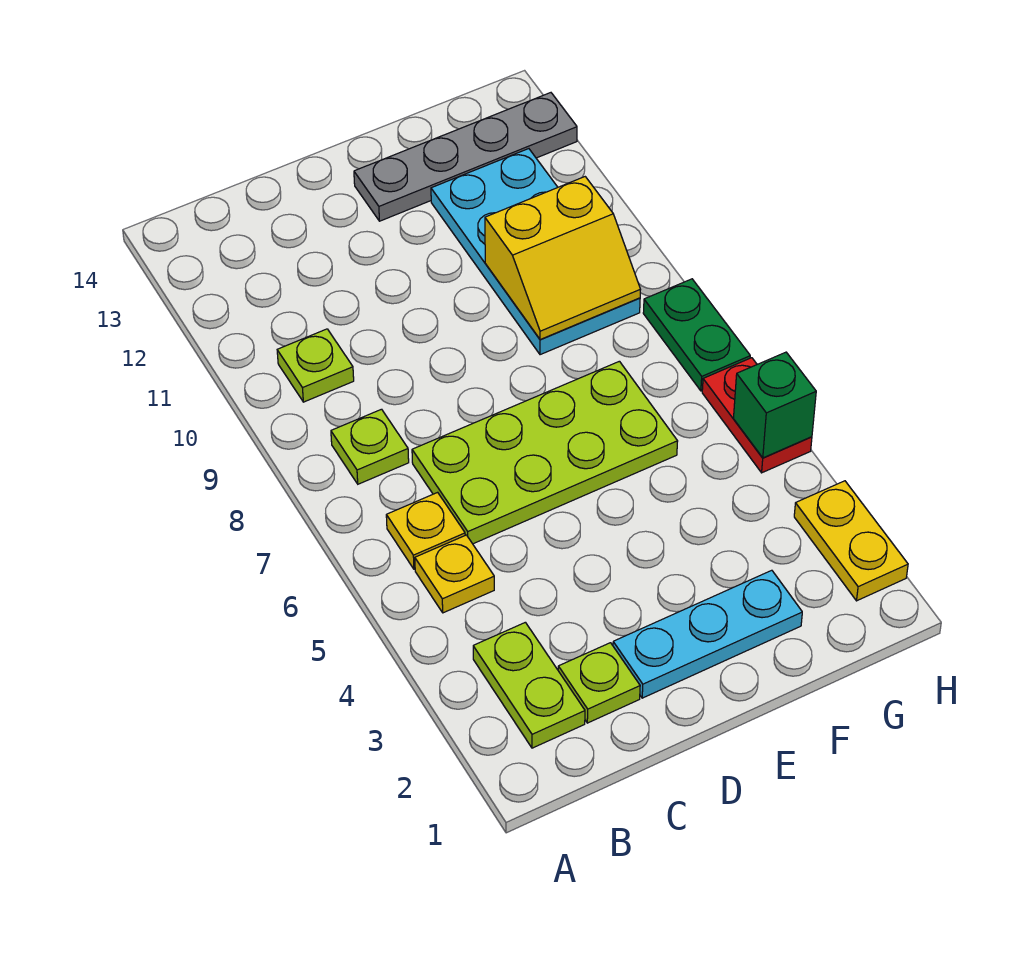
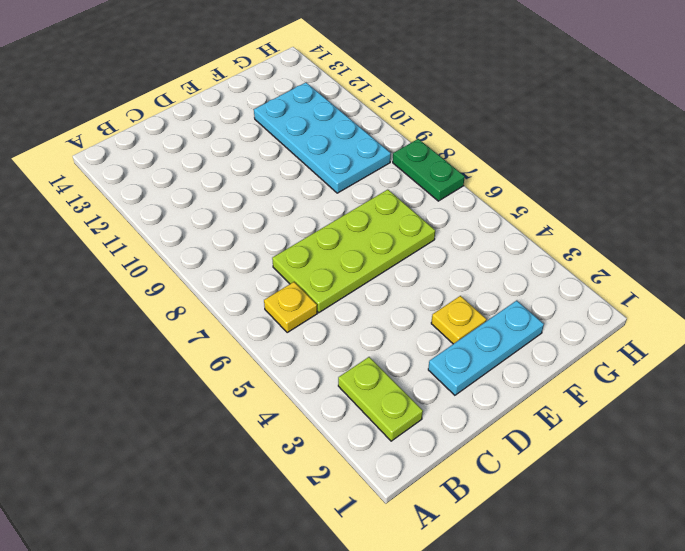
yellow 1x1 plate [431,296,487,344] -> yellow 1x1 plate moved to [415,535,494,613]
none -> lime 1x1 plate [331,409,409,484]
none -> lime 1x1 plate [277,329,354,402]
none -> lime 1x1 plate [558,643,640,723]

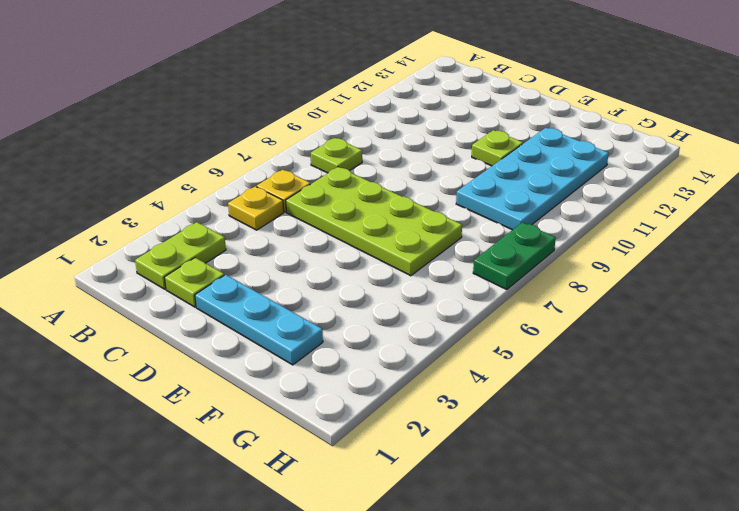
lime 1x1 plate [472,130,523,166] -> lime 1x1 plate moved to [277,329,354,402]
none -> grey 1x4 plate [354,93,577,221]
none -> yellow 1x2 plate [794,481,908,601]
none -> red 1x2 plate [702,358,812,473]

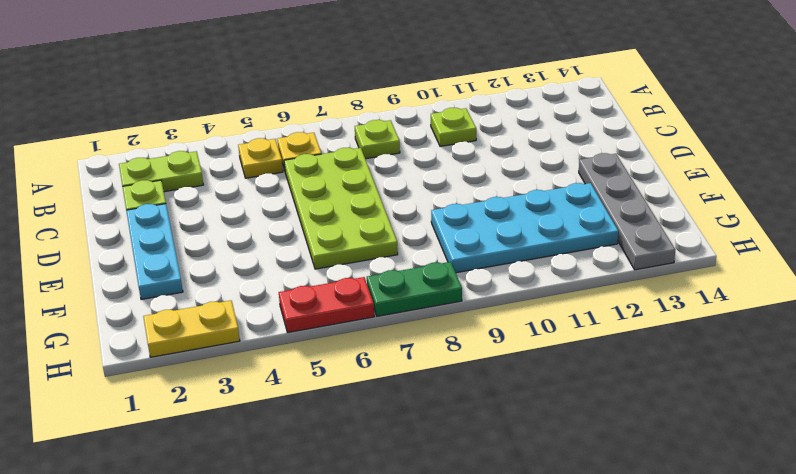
none -> yellow 2x2 slope [485,177,641,340]
none -> green 1x1 brick [733,352,816,458]

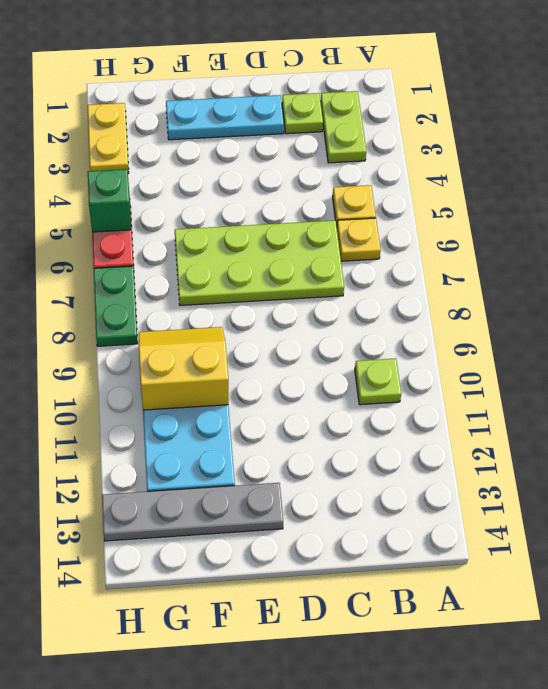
none -> lime 1x1 plate [331,409,409,484]

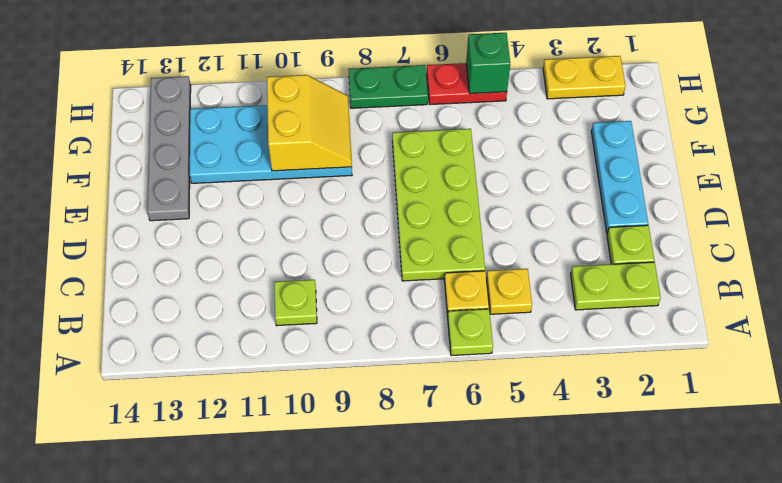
lime 1x1 plate [448,309,493,356] -> lime 1x1 plate moved to [331,409,409,484]

